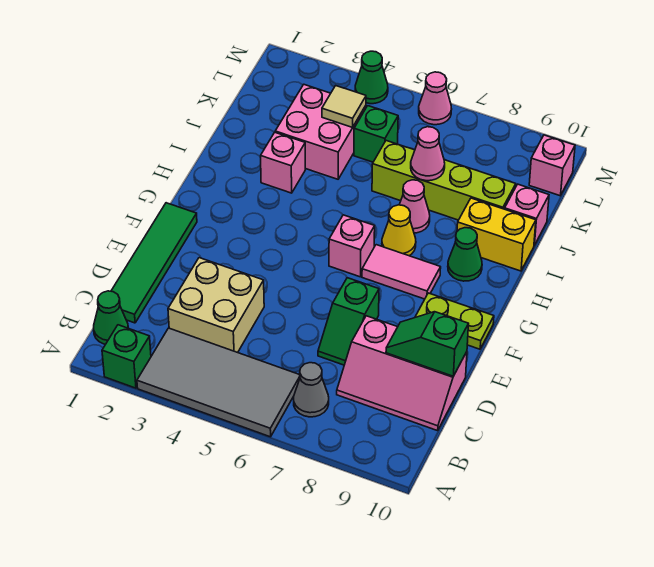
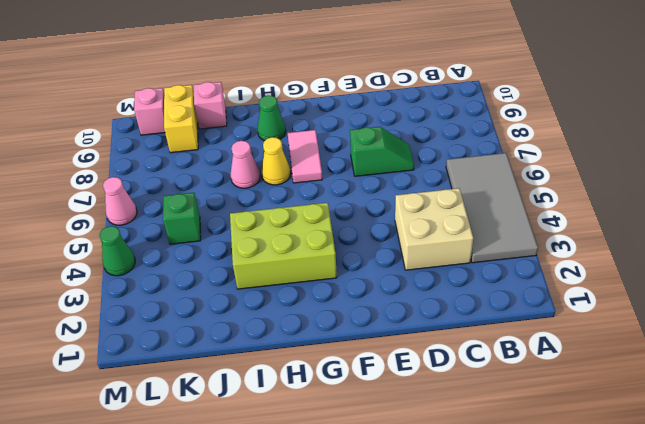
lime 2x3 brick [230,203,337,289] -> pink 1x1 brick [261,132,305,193]
yellow 1x2 brick [164,85,198,153] -> yellow 1x2 brick moved to [457,198,536,271]
none -> green 1x1 brick [102,325,151,388]
none -> green 1x1 cone [94,291,128,344]
none -> grey 1x1 cone [294,363,329,417]

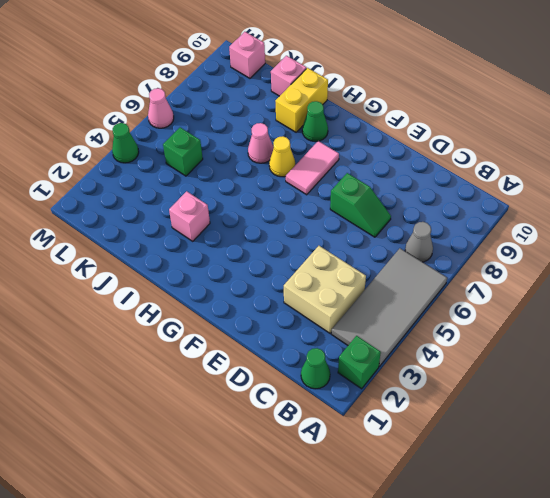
none -> green 1x4 tile [111,203,197,323]
none -> pink 2x3 slope [337,316,467,431]
none -> lime 1x2 plate [415,293,494,349]

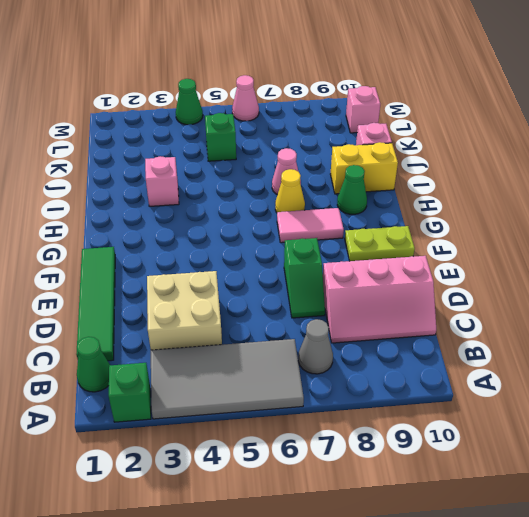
none -> pink 1x1 brick [329,215,375,277]
none -> pink 2x2 brick [275,85,366,179]
none -> lime 1x4 brick [372,141,516,220]

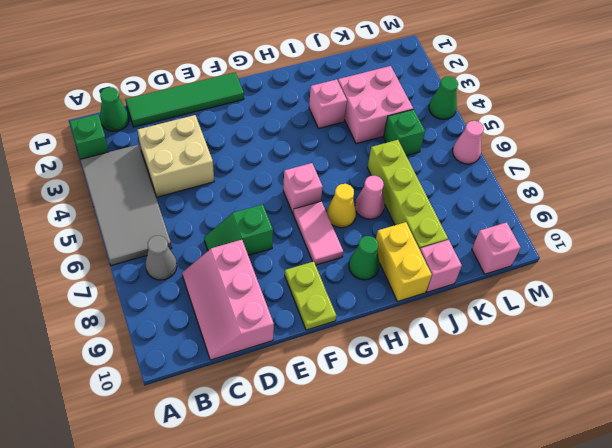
none -> green 1x2 slope [386,312,469,376]
none -> pink 1x1 cone [411,127,445,181]
none -> tan 1x1 tile [322,86,366,127]

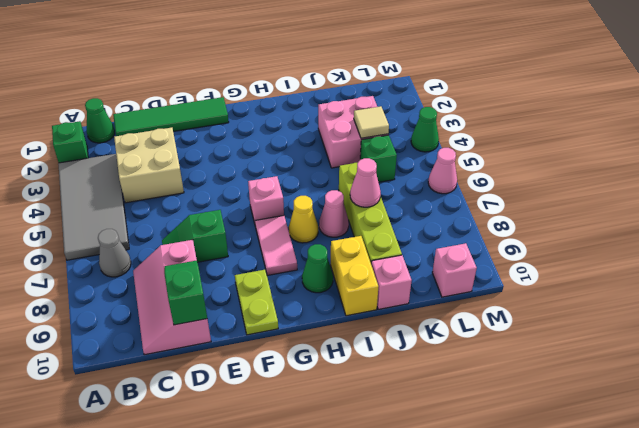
none -> pink 1x1 brick [261,132,305,193]

